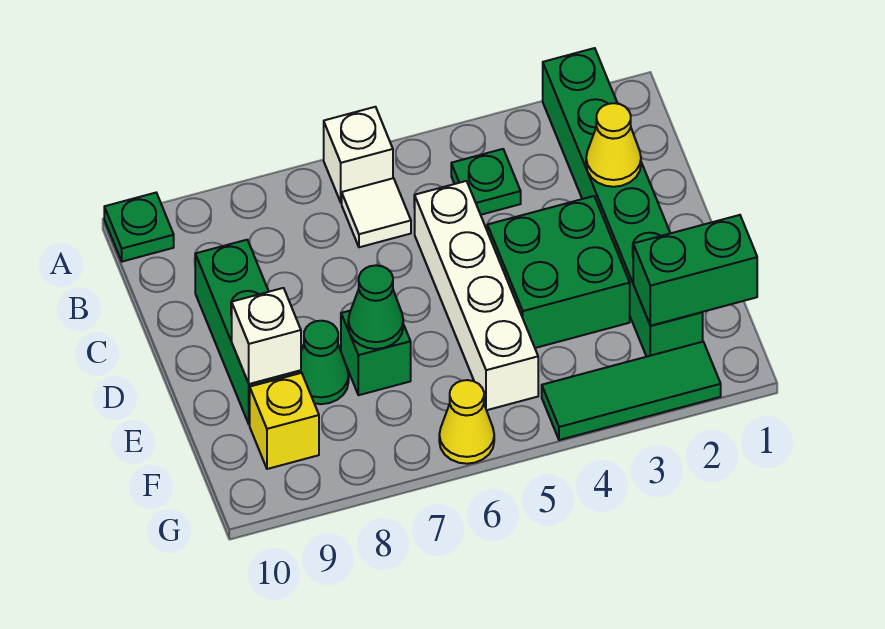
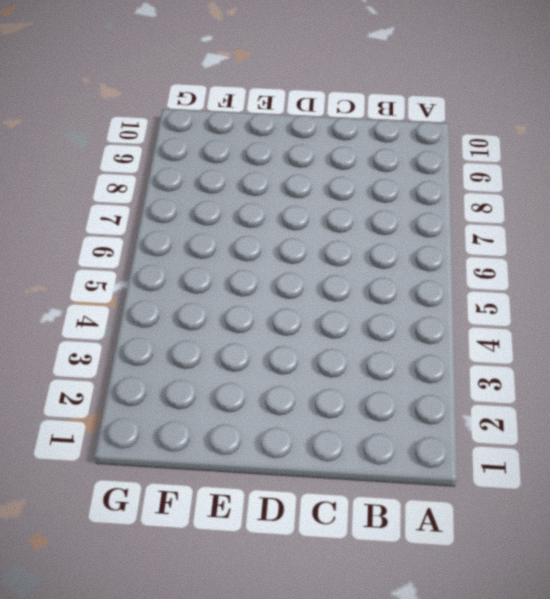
none -> green 1x6 brick [543,48,703,357]
none -> white 1x1 brick [324,107,393,203]
none -> green 1x1 plate [104,193,174,262]

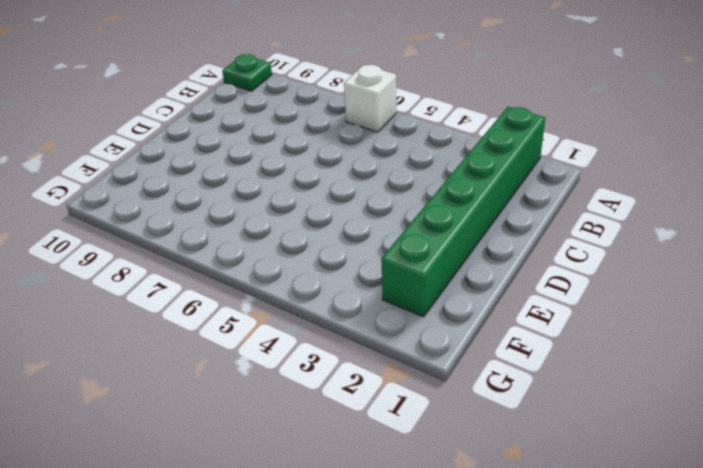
none -> green 1x1 plate [451,149,521,215]
none -> white 1x1 tile [342,178,411,247]
none -> white 1x4 brick [415,181,538,410]

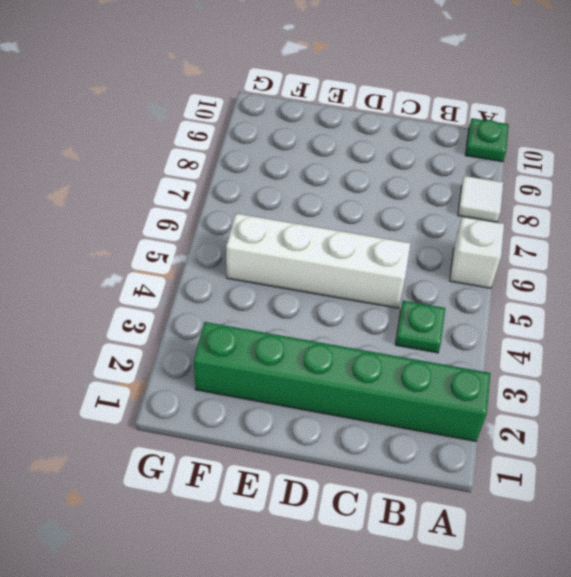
white 1x1 tile [458,176,503,222] -> white 1x1 tile moved to [342,178,411,247]
none -> green 1x3 brick [195,240,301,425]
none -> green 2x2 brick [487,196,630,348]
none -> green 1x1 brick [341,310,411,395]

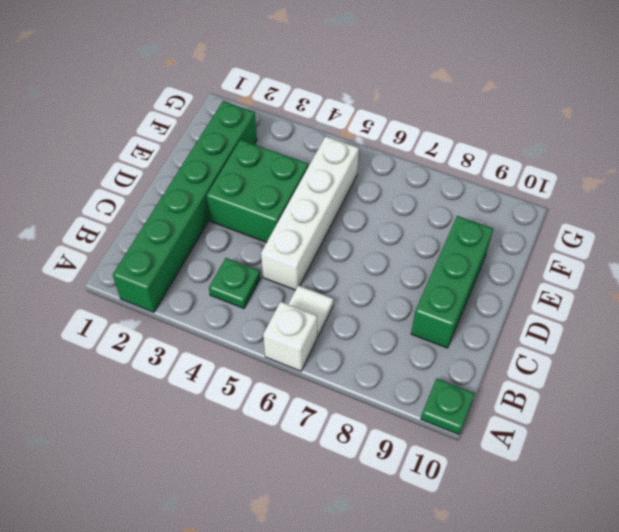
none -> green 1x1 brick [341,310,411,395]
none -> green 1x1 cone [301,321,349,404]
none -> yellow 1x1 brick [250,373,319,469]

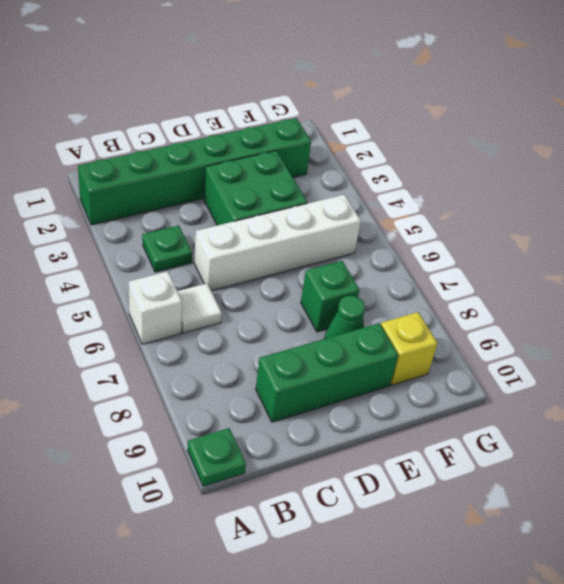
none -> green 1x3 tile [542,342,721,440]
none -> yellow 1x1 cone [439,380,494,464]
none -> yellow 1x1 cone [586,103,641,187]

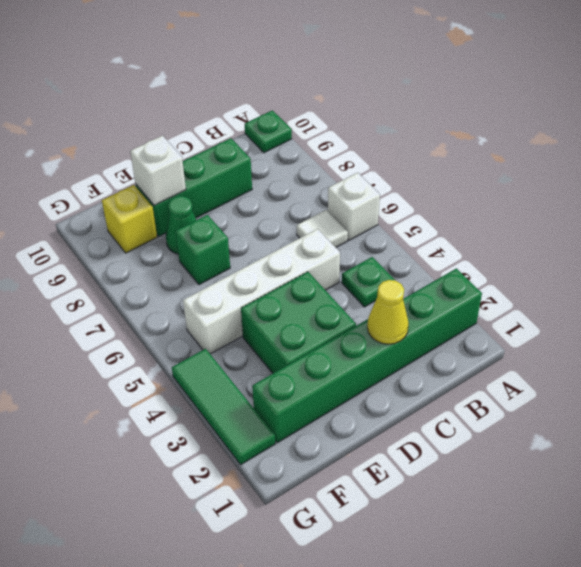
none -> yellow 1x1 cone [439,380,494,464]
none -> green 1x1 cone [348,265,403,349]
none -> green 1x2 brick [633,215,757,326]

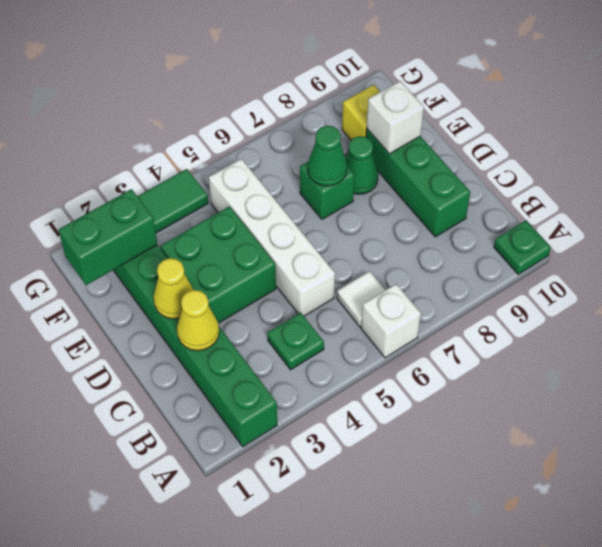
yellow 1x1 cone [154,258,194,319] -> yellow 1x1 cone moved to [439,380,494,464]

